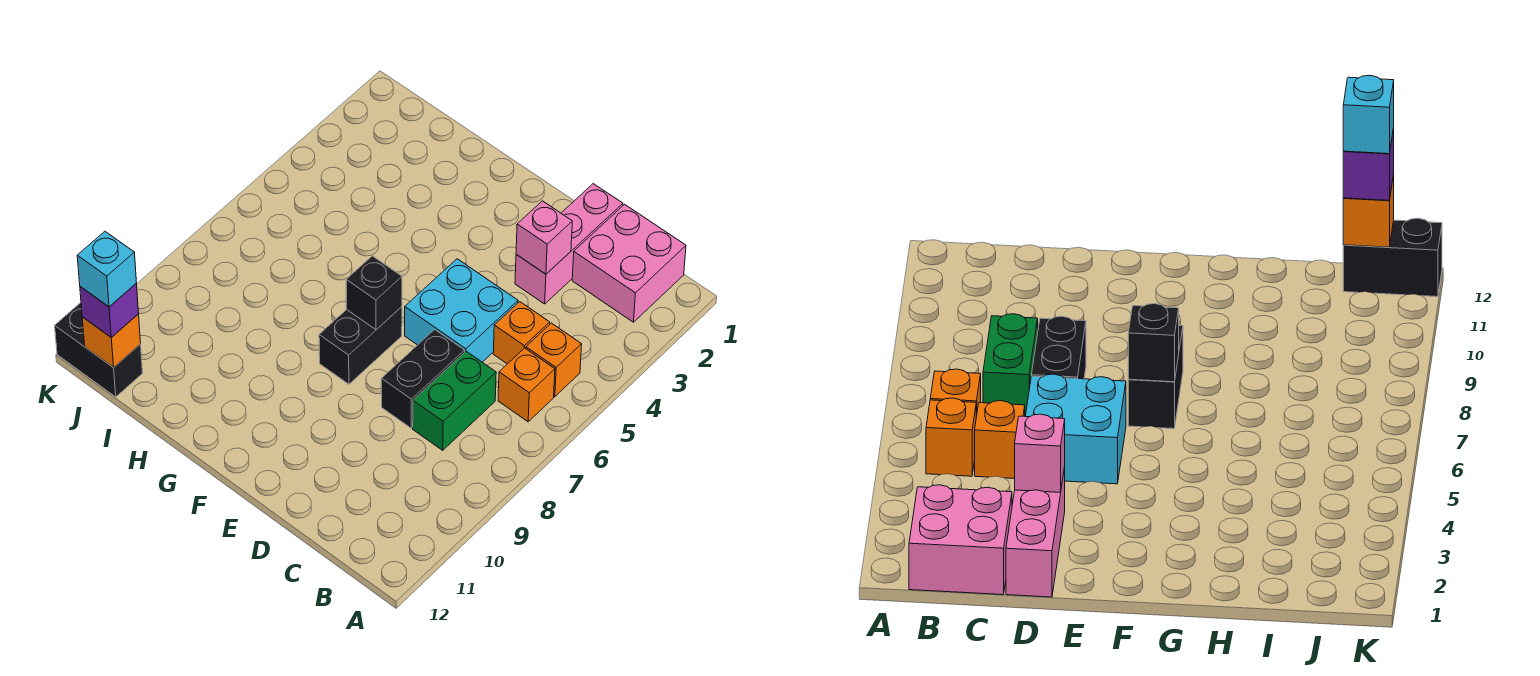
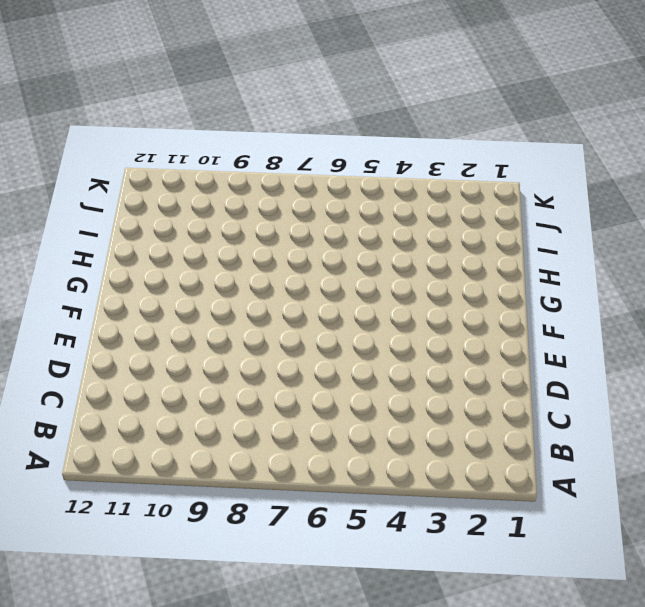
none -> pink 2x2 brick [572,204,686,322]
none -> orange 1x1 brick [526,323,582,397]
none -> orange 1x1 brick [498,348,555,422]

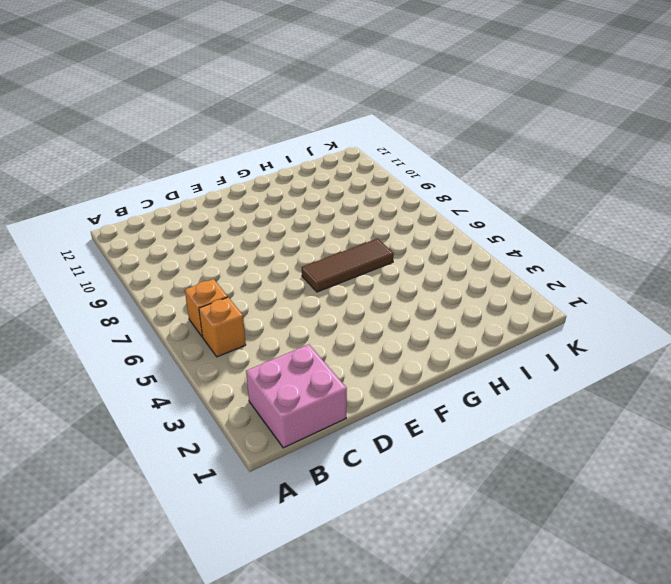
brown 1x3 tile [302,239,394,292] -> none
none -> orange 1x1 brick [493,302,550,364]
none -> green 1x2 brick [413,351,496,450]
none -> pink 1x3 brick [515,184,623,304]

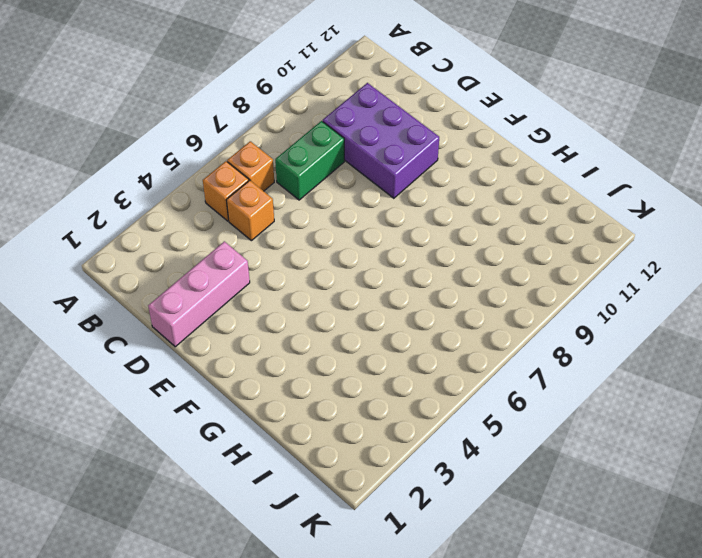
purple 2x3 brick [323,83,439,198] -> none
none -> pink 2x2 brick [572,204,686,322]
none -> cyan 2x2 brick [405,259,518,362]
none -> black 1x2 brick [381,329,465,428]

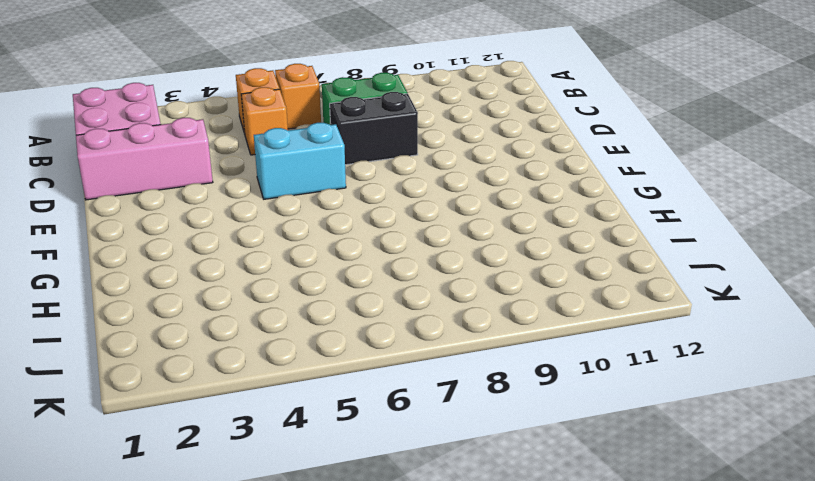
cyan 1x2 brick [254,123,346,199] -> cyan 2x2 brick [405,259,518,362]
none -> black 1x2 brick [319,307,402,384]
none -> black 1x2 brick [55,303,142,397]
none -> pink 1x1 brick [516,201,572,274]

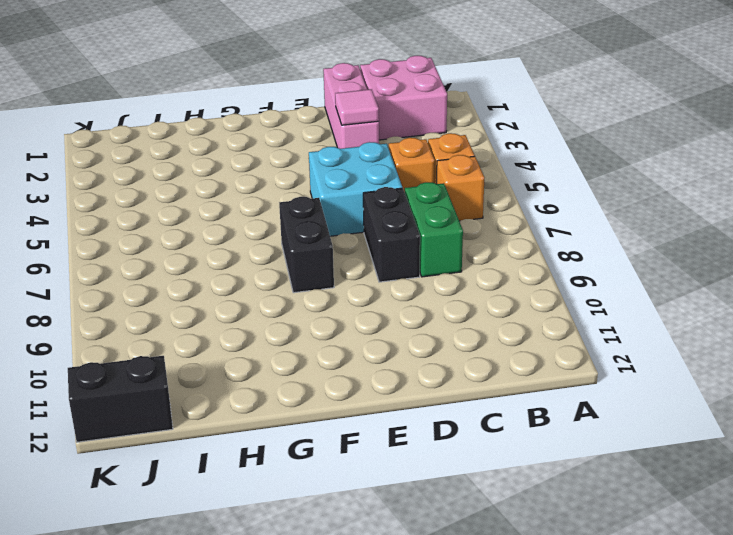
pink 1x1 tile [335,89,379,125] -> pink 1x1 brick [516,201,572,274]
none -> black 1x1 brick [346,256,402,330]
none -> orange 1x1 brick [82,314,141,368]
none -> purple 1x1 brick [80,283,139,337]

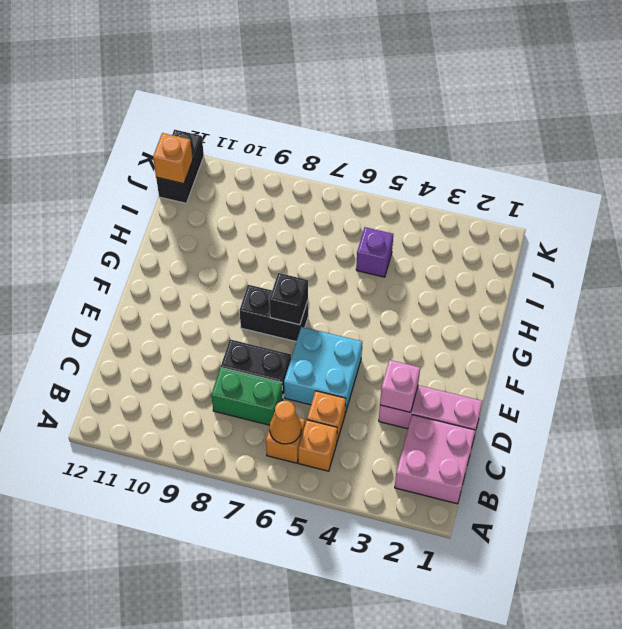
orange 1x1 cone [269,401,301,444] -> none
purple 1x1 brick [356,227,393,277] -> purple 1x1 brick moved to [80,283,139,337]
none -> cyan 1x1 brick [77,232,137,307]

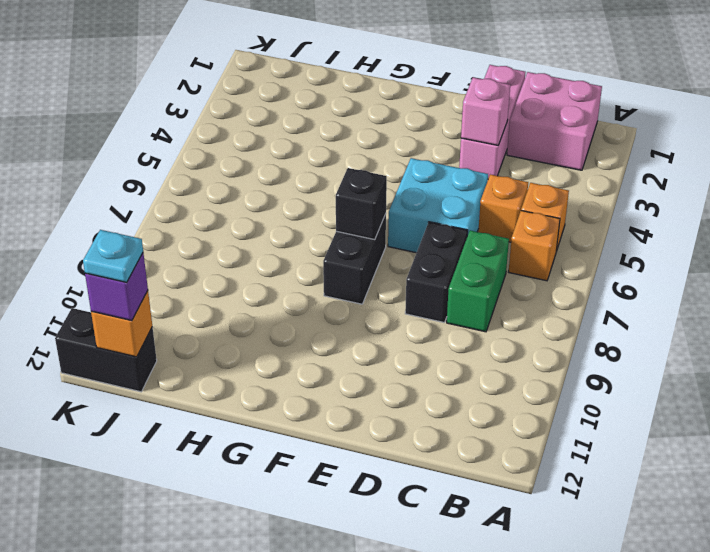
cyan 1x1 plate [83,230,143,282] -> cyan 1x1 brick [77,232,137,307]

